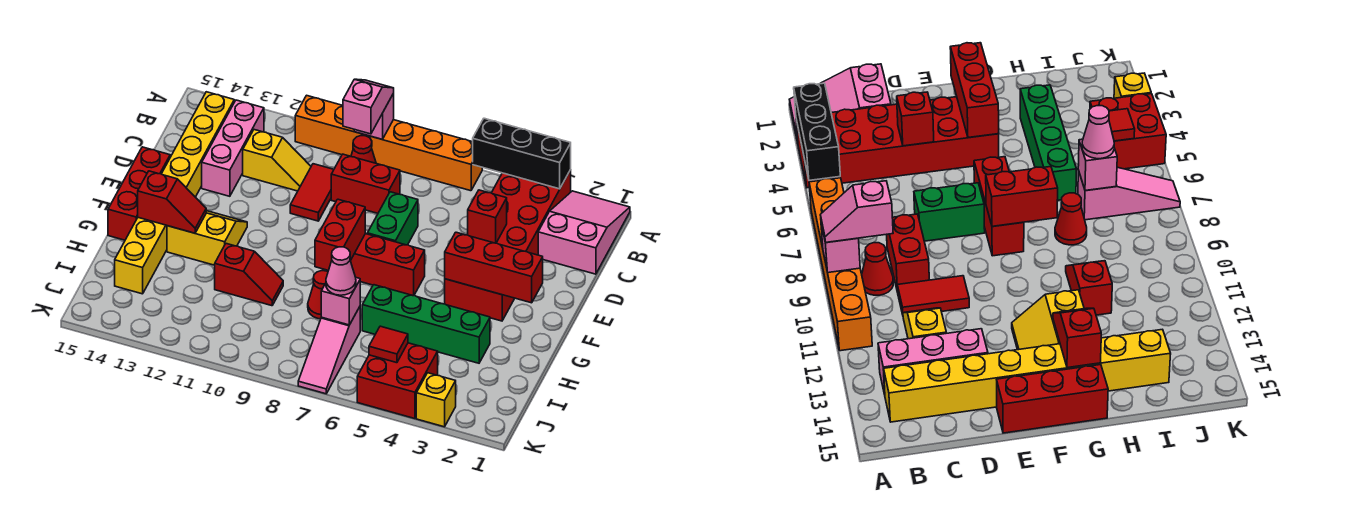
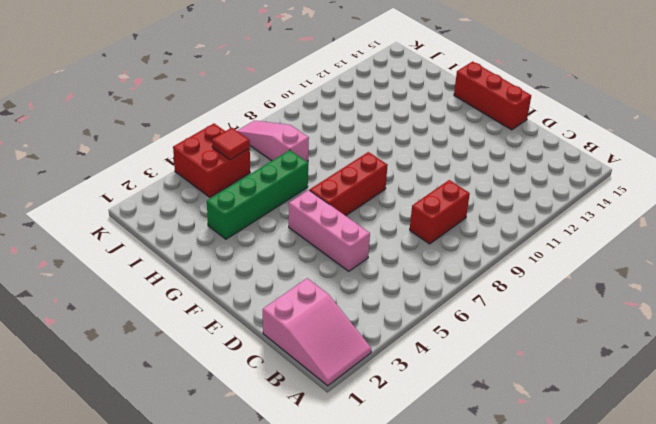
pink 1x3 brick [289,190,370,271] -> pink 1x3 brick moved to [202,100,264,196]
none -> red 2x6 brick [445,170,571,321]
none -> orange 1x6 brick [295,95,482,191]
none -> red 1x1 cone [351,136,376,163]

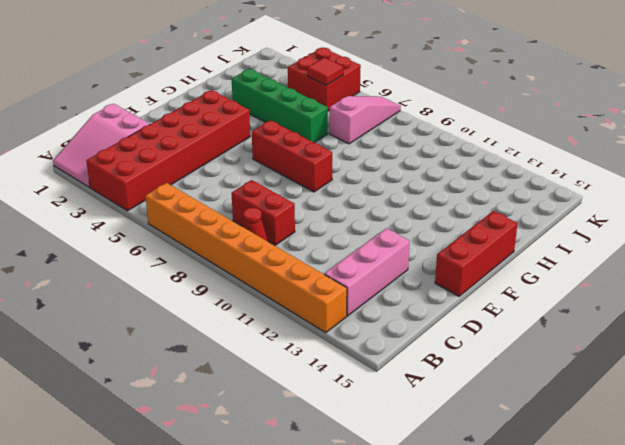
orange 1x8 brick [145,183,347,333] -> orange 1x6 brick [295,95,482,191]
none -> yellow 1x8 brick [115,92,234,294]
none -> red 1x2 tile [290,164,334,221]
none -> yellow 1x2 slope [243,130,311,191]

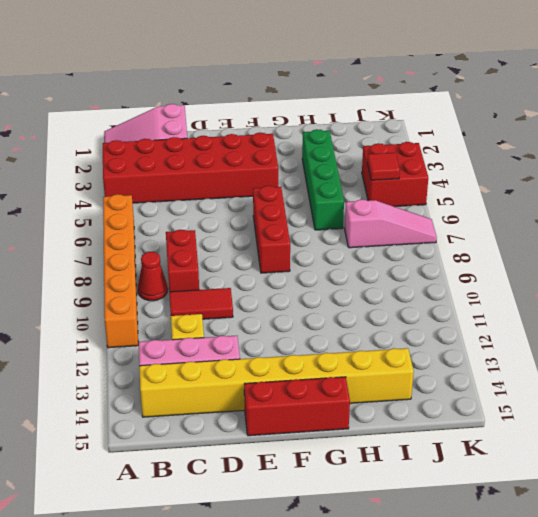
none -> green 1x2 brick [367,192,418,245]
none -> yellow 2x2 slope [167,211,247,265]
none -> red 1x1 cone [308,271,328,319]

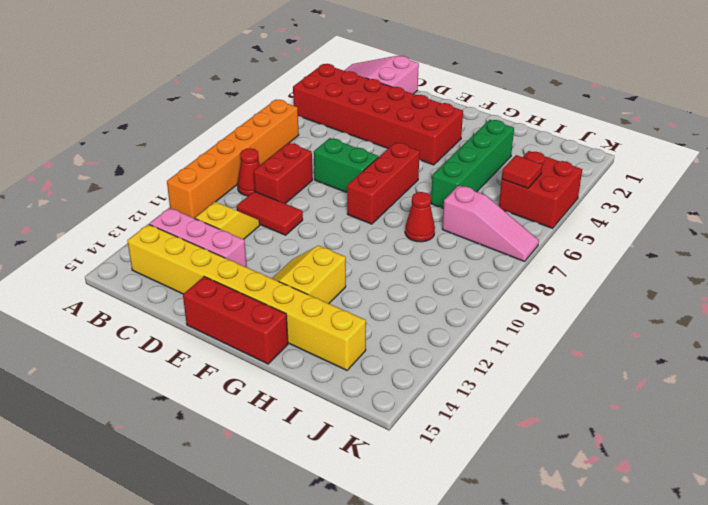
none -> red 1x2 slope [215,244,283,306]
none -> yellow 1x1 brick [416,373,456,427]
none -> black 1x3 brick [473,118,571,189]

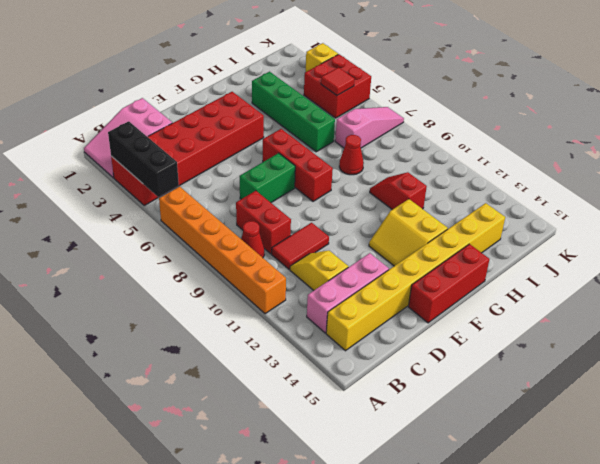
none -> pink 1x1 brick [354,93,394,139]
none -> red 1x1 brick [468,190,507,243]
none -> red 1x3 brick [445,232,543,303]

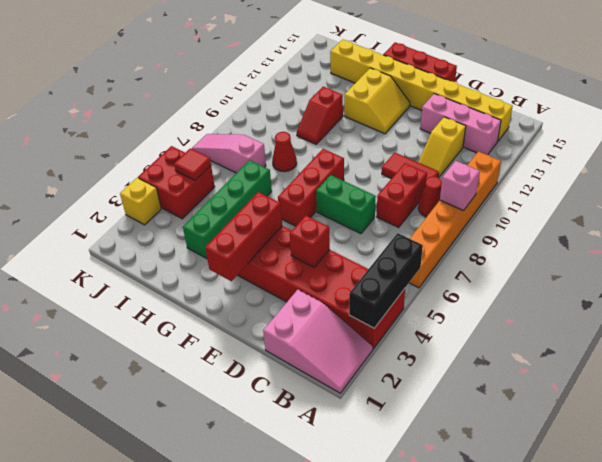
none -> red 1x2 brick [315,199,365,270]
none -> red 1x2 slope [138,171,206,233]
none -> pink 1x1 brick [321,278,360,325]

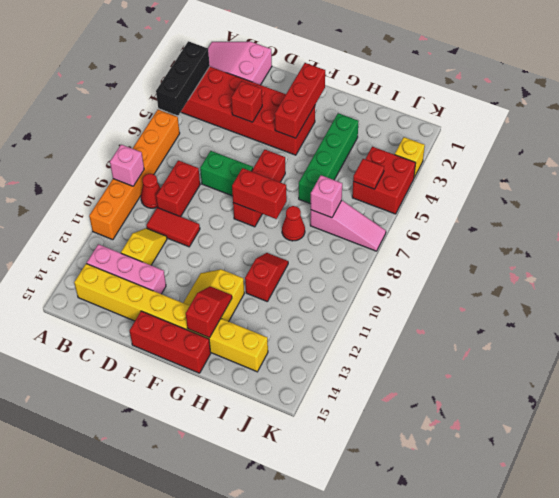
none -> pink 1x2 slope [343,79,394,134]
none -> pink 1x1 cone [326,247,356,295]

